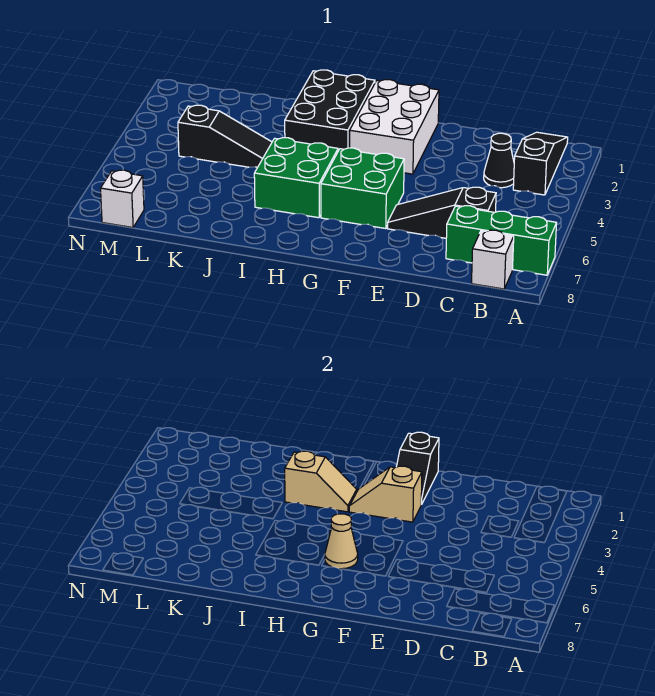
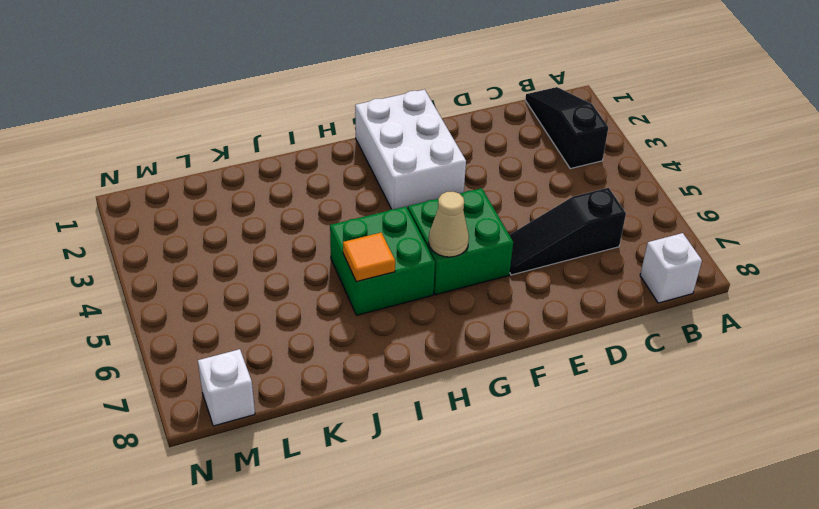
orange 1x1 tile [343,233,395,282] -> none
none -> green 1x3 brick [446,206,557,275]
none -> black 1x1 cone [484,133,514,188]
none -> black 2x3 brick [285,70,375,151]

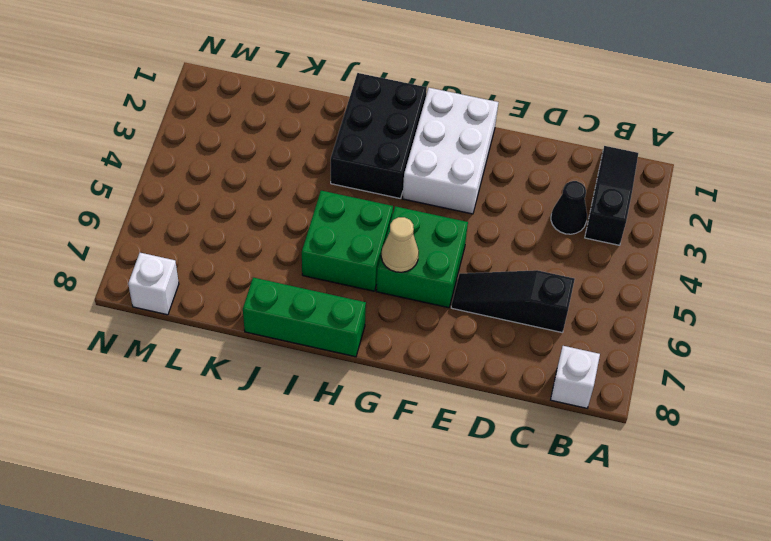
green 1x3 brick [243,277,366,357] -> green 1x3 brick moved to [446,206,557,275]
none -> black 1x3 slope [178,105,272,167]
none -> black 1x2 slope [396,432,439,504]
none -> tan 1x2 slope [349,466,422,522]

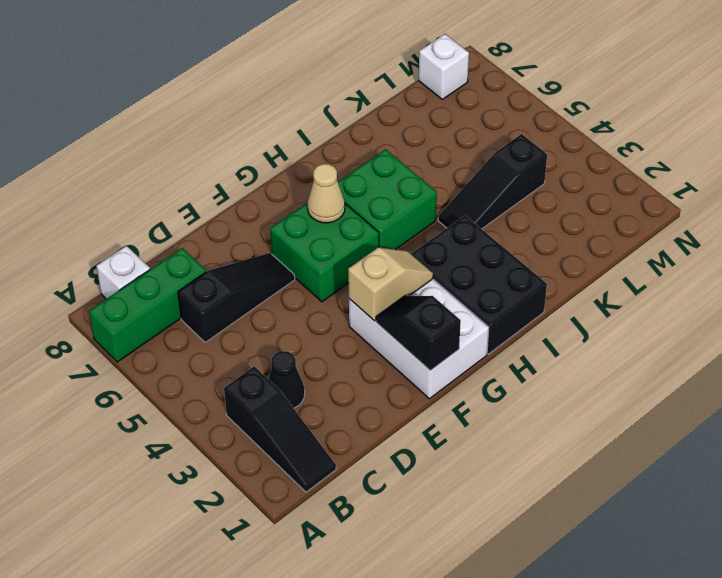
none -> tan 1x2 slope [285,451,357,512]

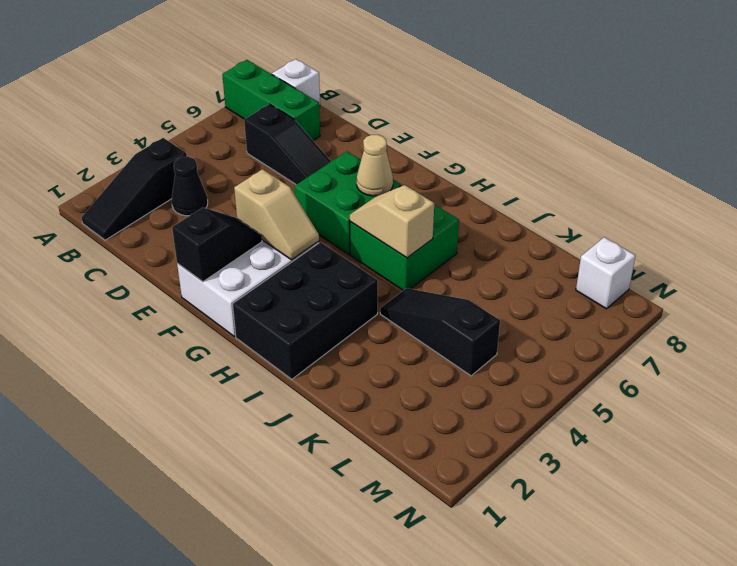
tan 1x2 slope [350,185,434,258] -> tan 1x2 slope moved to [285,451,357,512]

